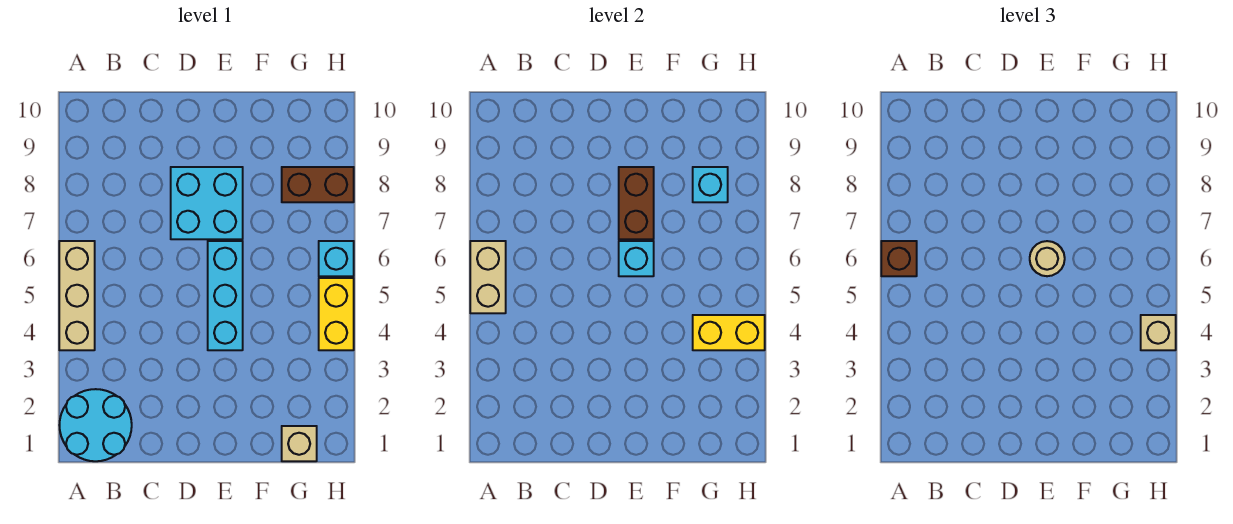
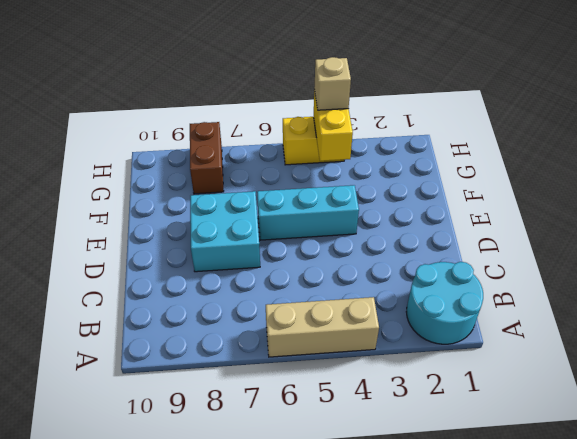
none -> tan 1x1 brick [282,426,317,461]
none -> cyan 1x1 brick [319,241,354,276]
none -> tan 1x2 brick [470,241,506,313]

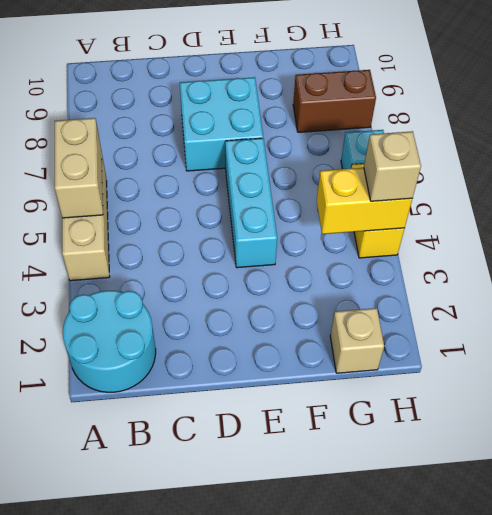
none -> cyan 1x1 brick [619,241,654,276]
none -> brown 1x2 brick [619,167,654,239]
none -> cyan 1x1 brick [693,167,728,202]

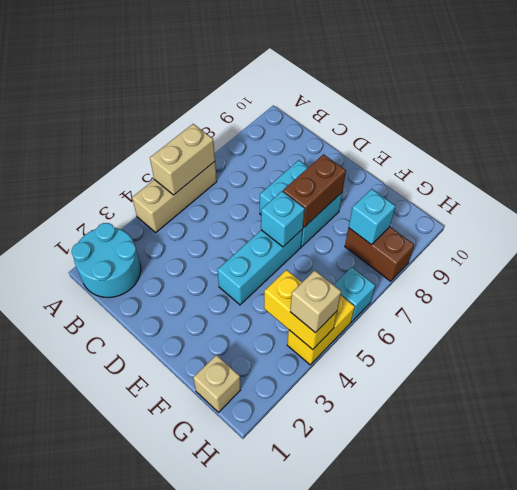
none -> brown 1x1 brick [881,241,917,276]
none -> tan 1x1 round brick [1030,241,1065,276]

